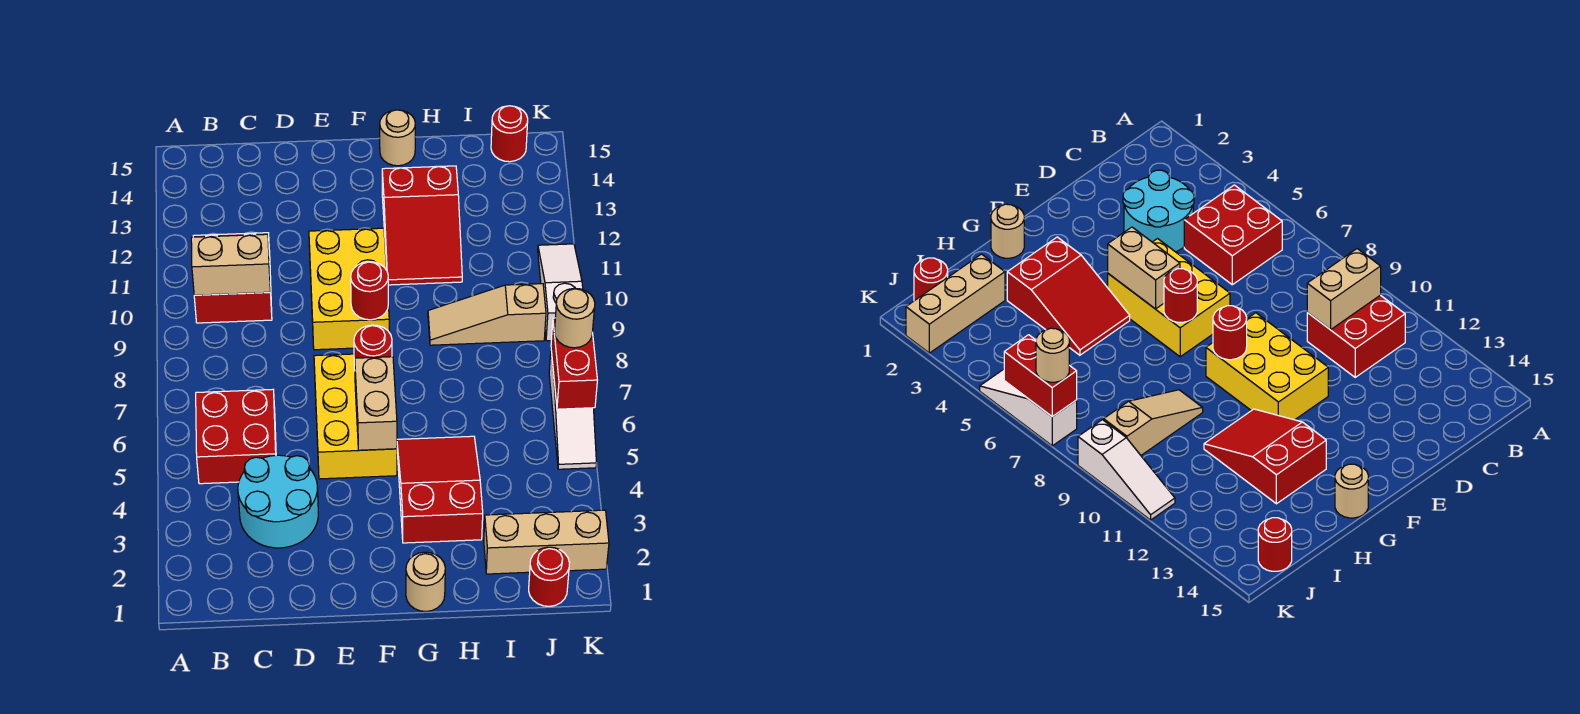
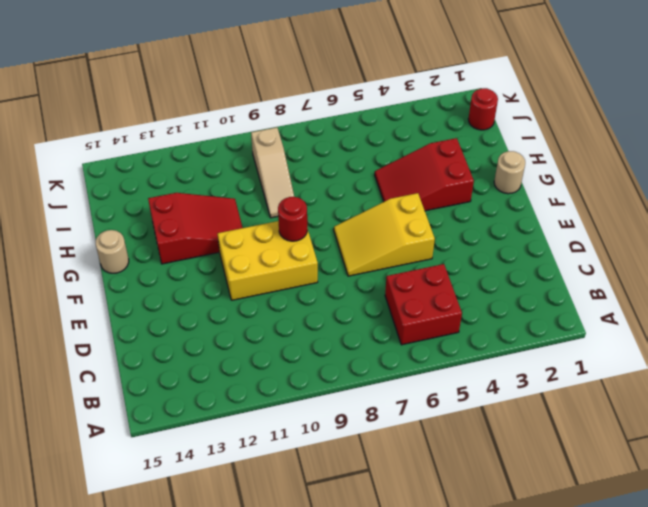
yellow 2x3 slope [334,193,435,276] -> yellow 2x3 brick [314,354,397,479]
none -> red 2x2 brick [193,233,272,323]
none -> cyan 2x2 round brick [238,455,318,548]
none -> tan 1x3 brick [484,510,609,574]

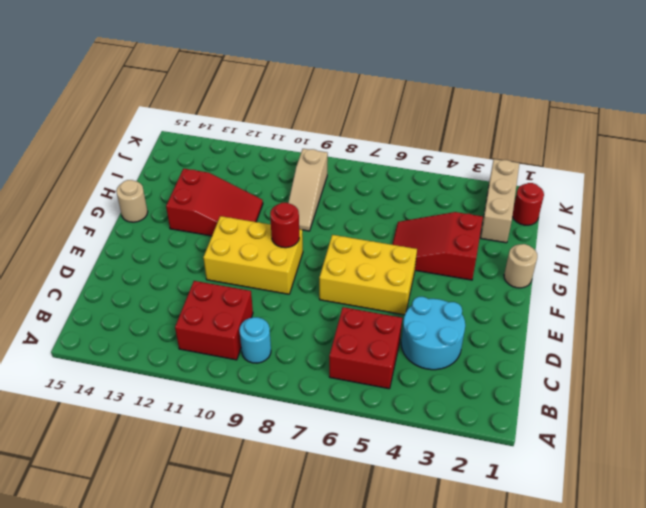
cyan 1x1 round brick [239,317,271,363] -> none
none -> red 1x1 round brick [491,106,528,162]
none -> white 1x3 slope [549,351,596,469]
none -> white 1x3 slope [538,244,583,341]

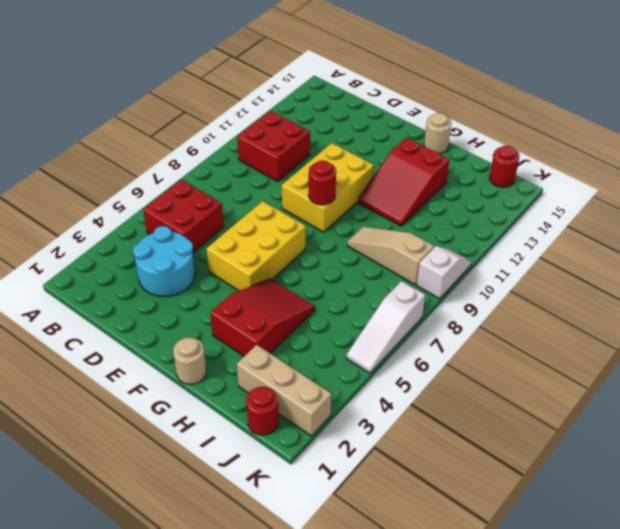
white 1x2 slope [417,246,471,299] -> white 1x3 slope [538,244,583,341]
none -> tan 1x2 brick [191,234,270,295]
none -> tan 1x2 brick [355,357,397,450]
none -> red 1x1 round brick [354,325,392,370]

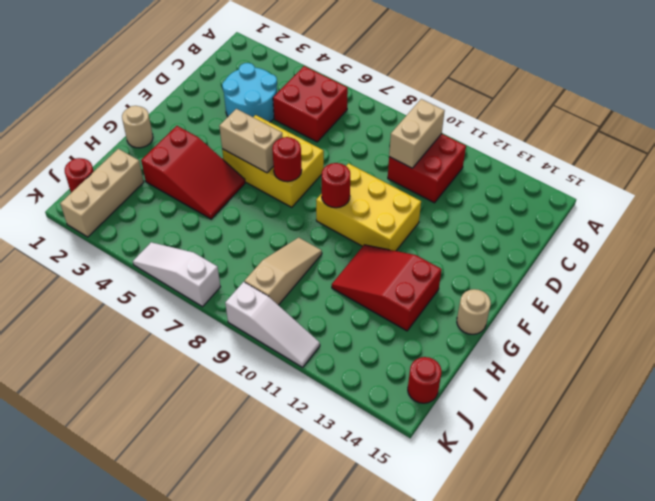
none -> red 1x2 brick [551,318,597,409]
none -> tan 1x1 round brick [554,288,595,348]

